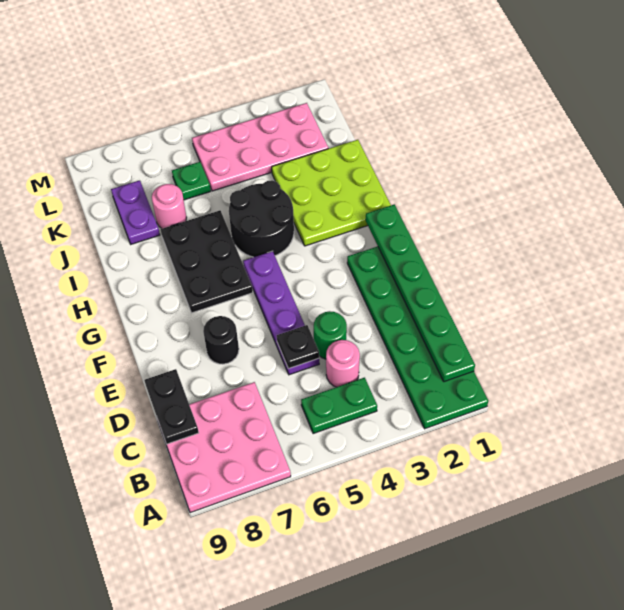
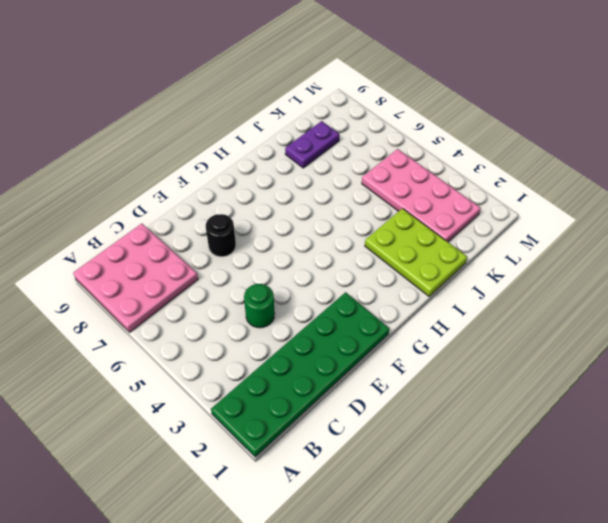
lime 2x3 plate [365,209,467,296] -> lime 3x3 plate [272,140,391,246]
none -> green 1x2 plate [301,378,377,434]
none -> pink 1x1 round brick [326,340,360,387]
none -> purple 1x4 plate [243,251,319,375]

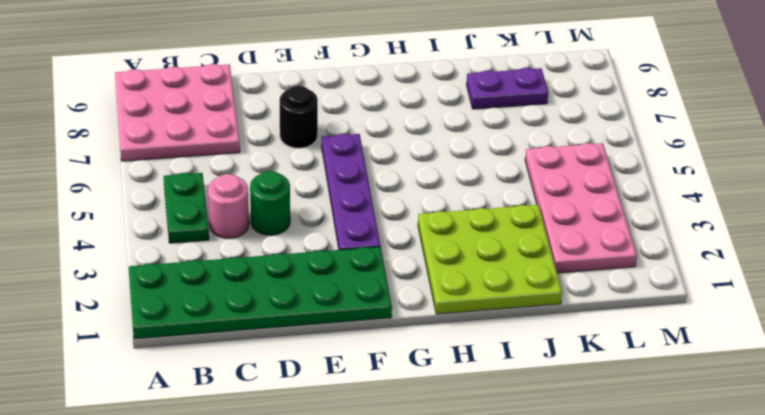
purple 1x4 plate [322,134,381,250] -> purple 1x4 plate turned to [243,251,319,375]
none -> black 2x3 plate [161,210,253,313]
none -> black 2x2 round brick [229,180,294,257]
none -> pink 1x1 round brick [152,184,187,229]

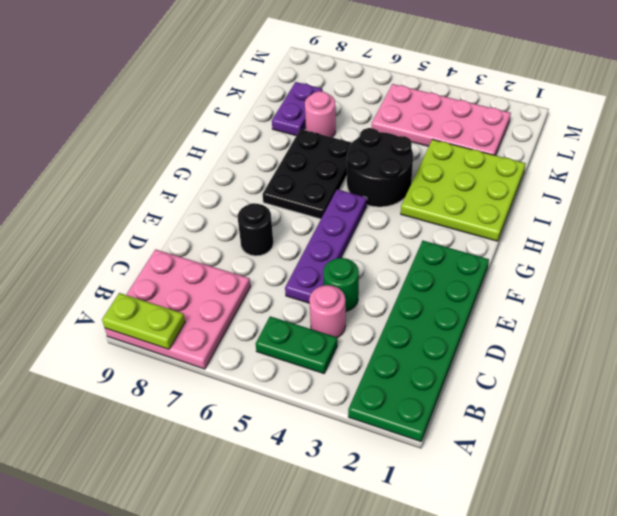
lime 1x2 plate [102,293,185,349] -> none
none -> green 1x1 plate [172,162,211,200]
none -> green 1x6 plate [366,204,475,382]
none -> black 1x2 plate [144,369,199,444]

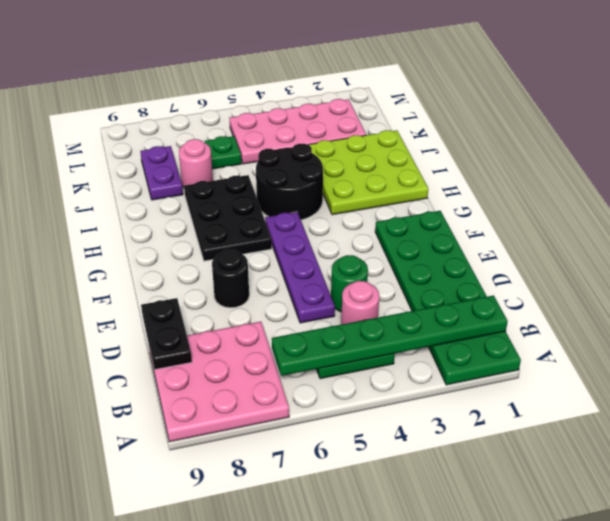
green 1x6 plate [272,295,508,376] -> green 1x6 plate turned to [366,204,475,382]
none -> black 1x1 plate [277,325,319,369]

